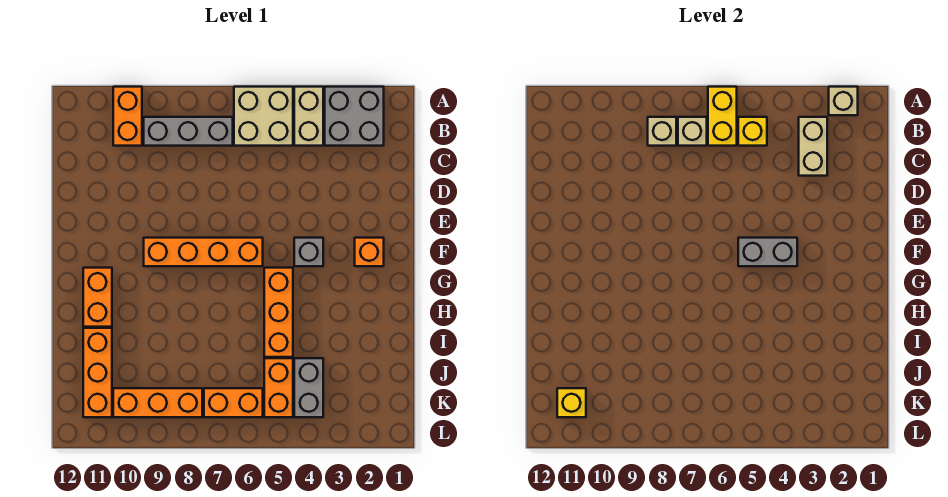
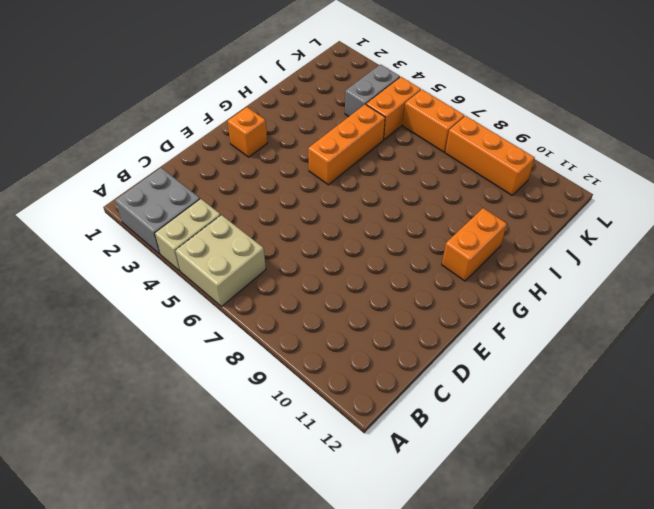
none -> orange 1x2 brick [113,87,142,146]
none -> grey 1x3 brick [144,117,233,146]
none -> grey 1x1 brick [294,238,323,266]

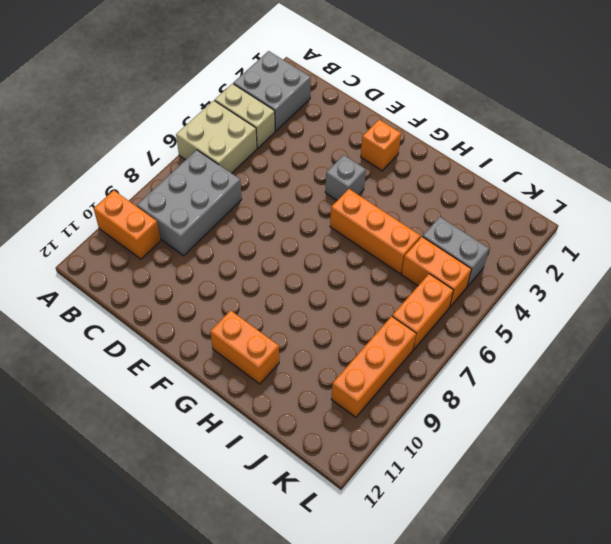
grey 2x3 brick [137,150,242,256] -> grey 1x3 brick [144,117,233,146]
none -> orange 1x4 brick [144,238,263,266]
none -> orange 1x3 brick [83,328,112,417]
none -> tan 1x1 brick [829,87,858,115]

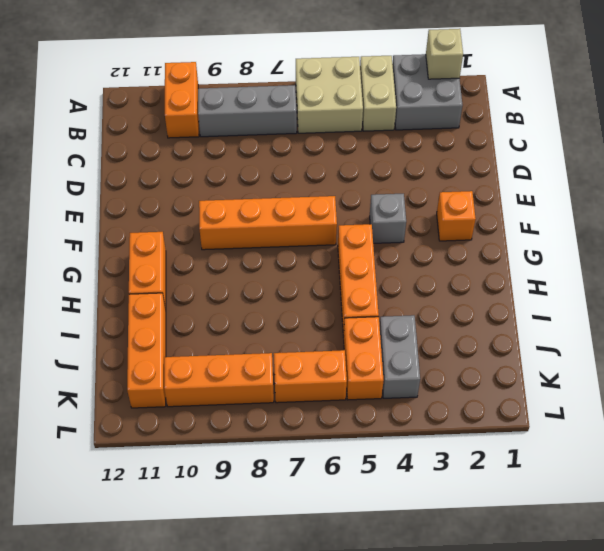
none -> yellow 1x2 brick [708,87,737,146]
none -> tan 1x2 brick [799,117,827,176]
none -> yellow 1x1 brick [738,117,767,146]

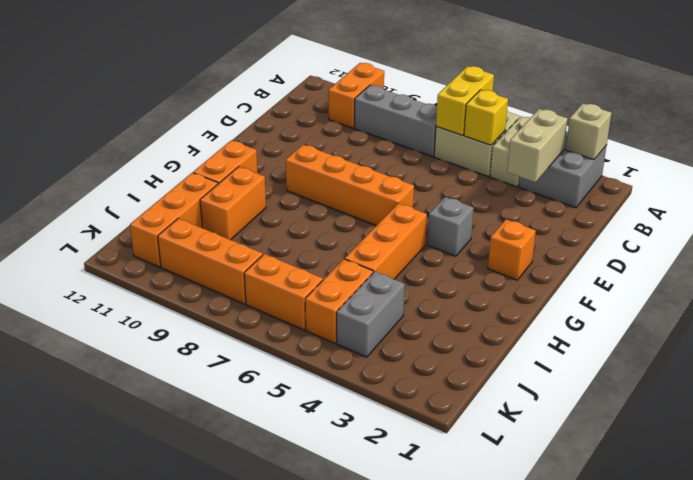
orange 1x2 brick [200,167,266,240] -> none
none -> tan 1x1 brick [678,117,707,146]
none -> tan 1x1 brick [648,117,676,146]
none -> grey 1x2 brick [738,238,797,266]

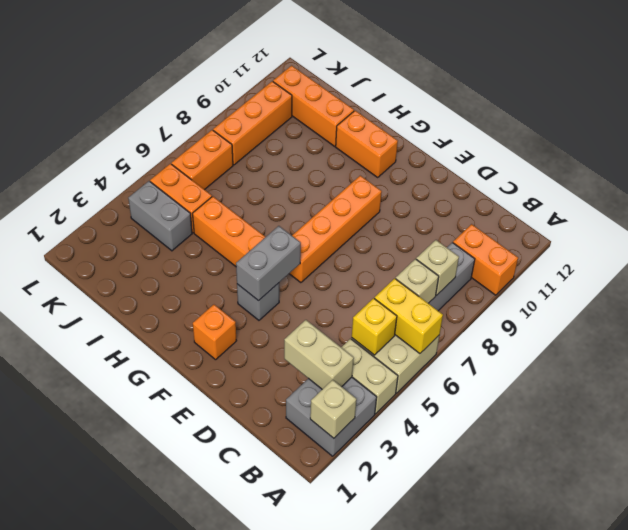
none -> yellow 1x1 brick [557,388,586,417]

